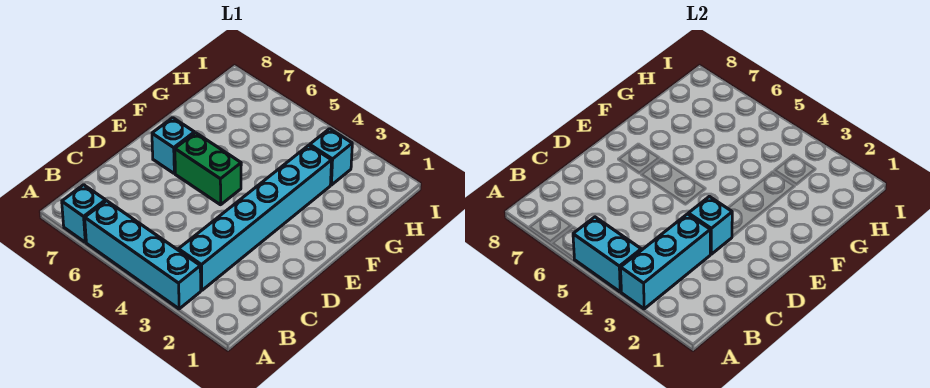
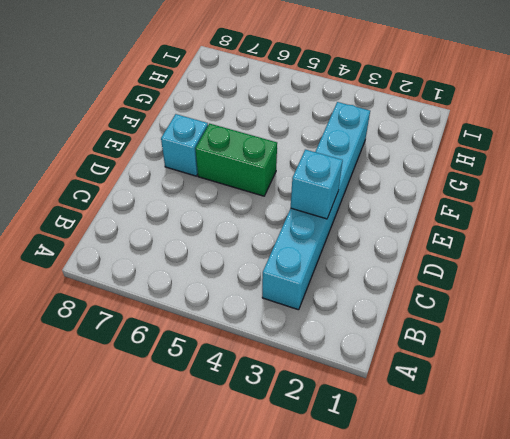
none -> cyan 1x4 brick [85,201,201,309]
none -> cyan 1x1 brick [62,185,106,242]

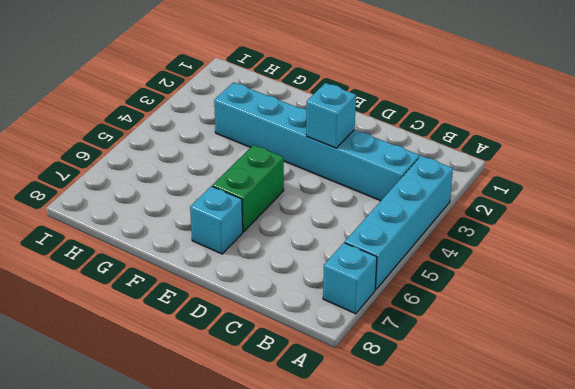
none -> cyan 1x1 brick [310,129,352,185]
none -> cyan 1x3 brick [621,214,710,309]

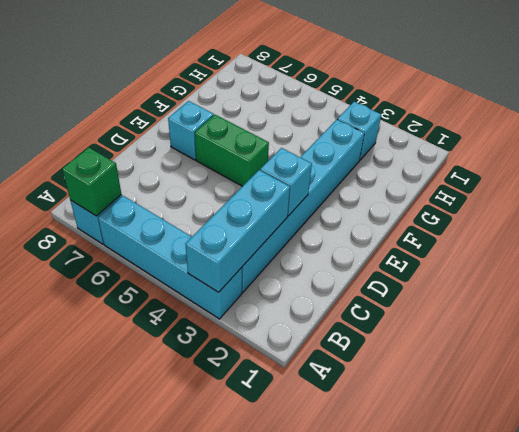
green 1x1 brick [62,147,121,216] -> none
none -> cyan 1x2 brick [573,217,641,292]

